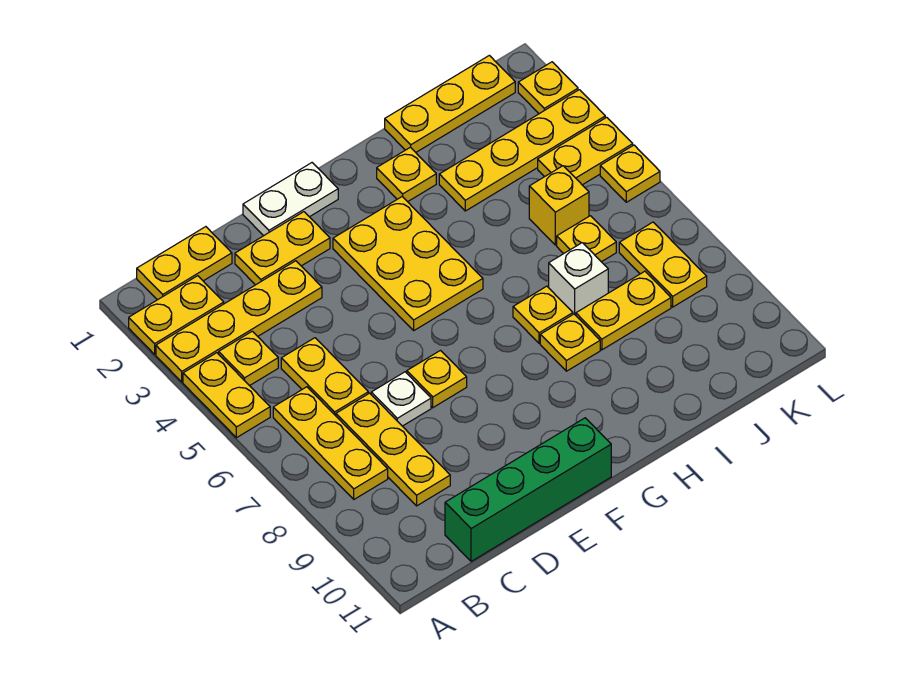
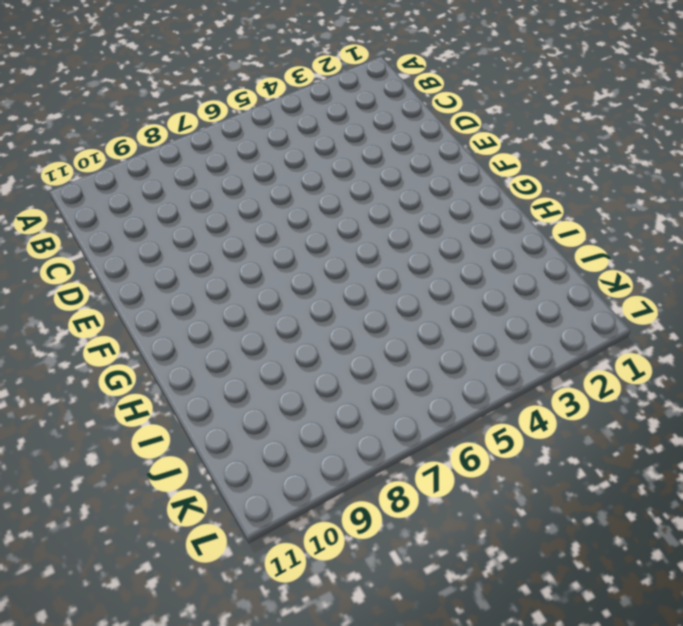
none -> yellow 1x2 plate [129,276,224,354]
none -> yellow 1x4 plate [156,261,322,382]
none -> yellow 1x2 plate [183,353,270,438]

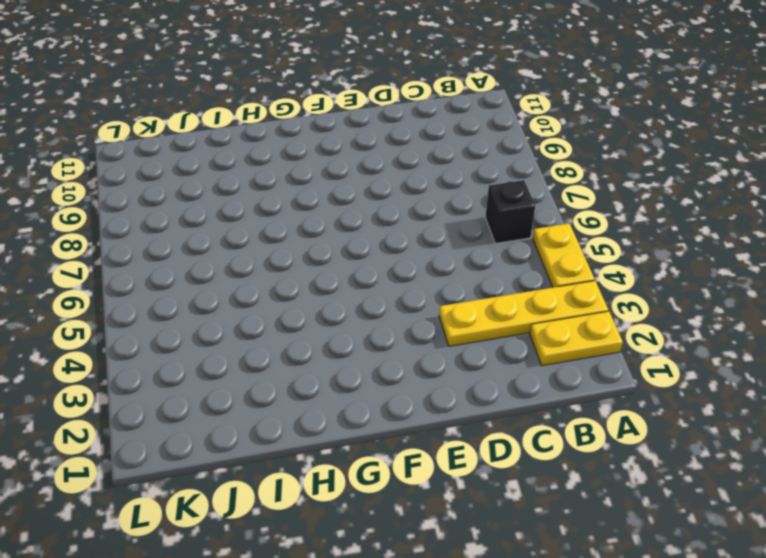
black 1x1 brick [485,180,535,243] -> yellow 1x3 plate [273,387,388,499]
none -> yellow 1x2 plate [137,227,232,300]
none -> yellow 1x1 plate [219,331,278,386]
none -> yellow 1x2 plate [281,338,368,416]

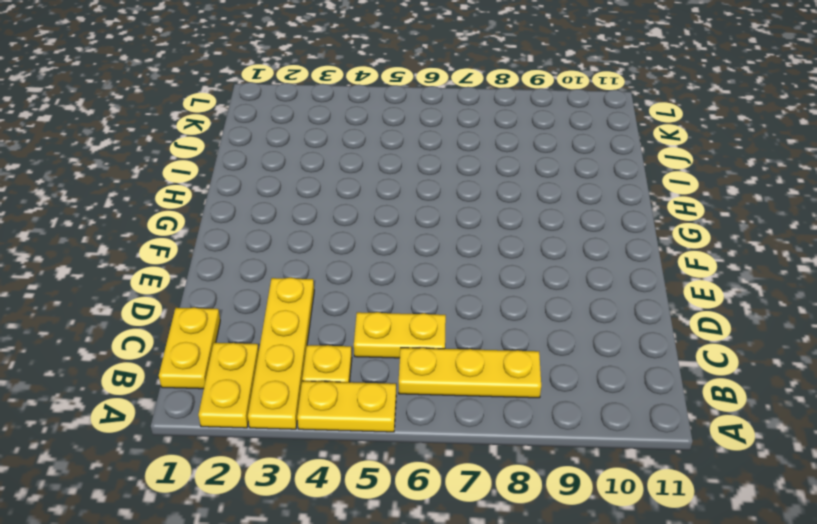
none -> yellow 1x3 plate [336,393,450,506]
none -> green 1x4 brick [445,418,611,561]
none -> yellow 1x2 plate [235,212,330,285]

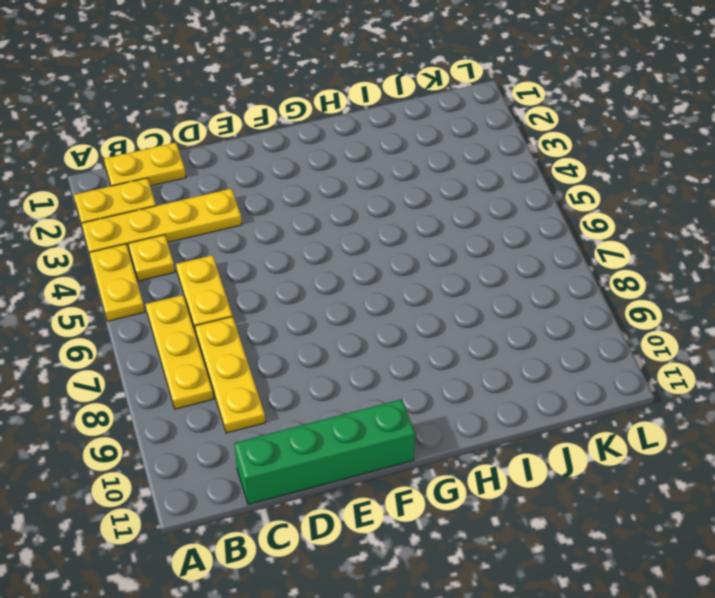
none -> yellow 1x2 plate [235,212,330,285]
none -> white 1x1 plate [371,372,431,426]
none -> white 1x2 plate [243,163,338,236]

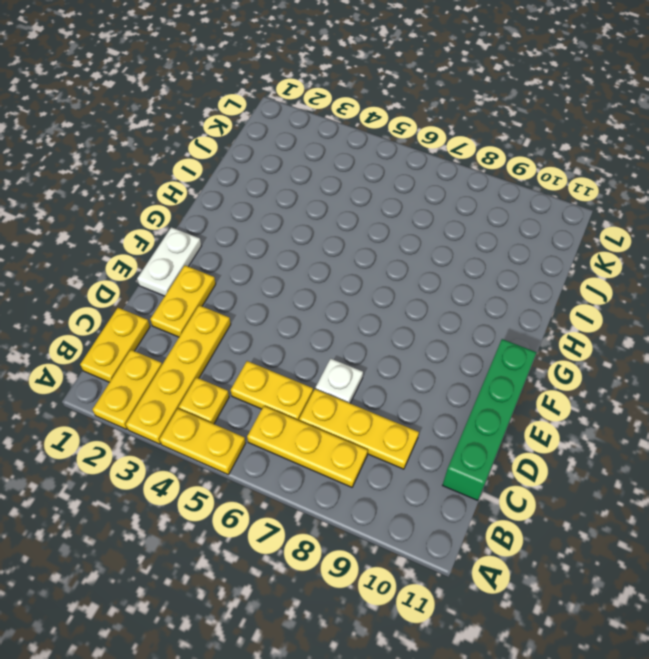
none -> yellow 1x1 plate [407,351,467,408]
none -> yellow 2x3 plate [333,197,483,330]
none -> yellow 1x1 plate [377,147,436,202]

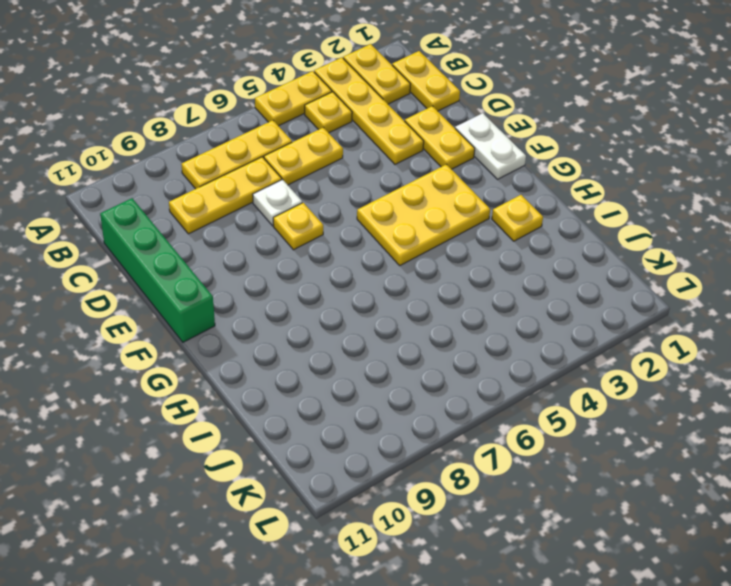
none -> yellow 1x1 plate [513,286,573,343]
none -> yellow 1x1 plate [540,314,600,371]
none -> yellow 1x3 plate [385,55,515,152]

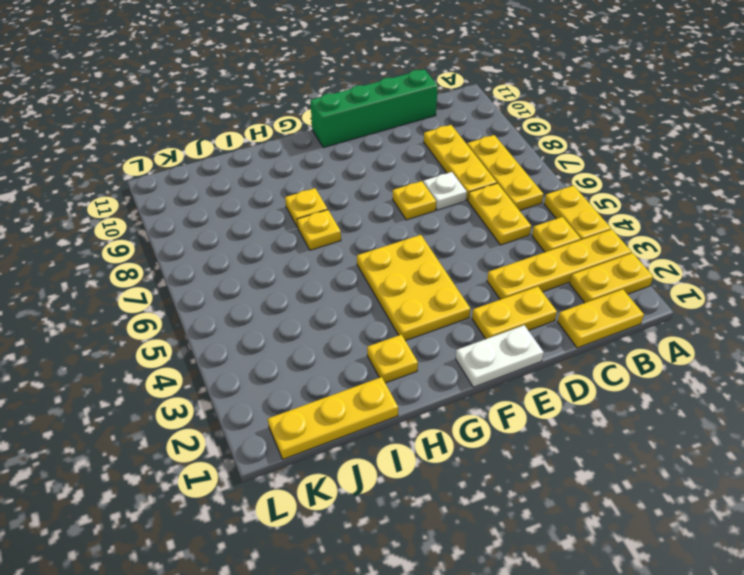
none -> yellow 1x4 plate [439,90,605,211]
none -> white 1x1 brick [549,243,608,315]
none -> yellow 1x2 plate [576,271,671,350]

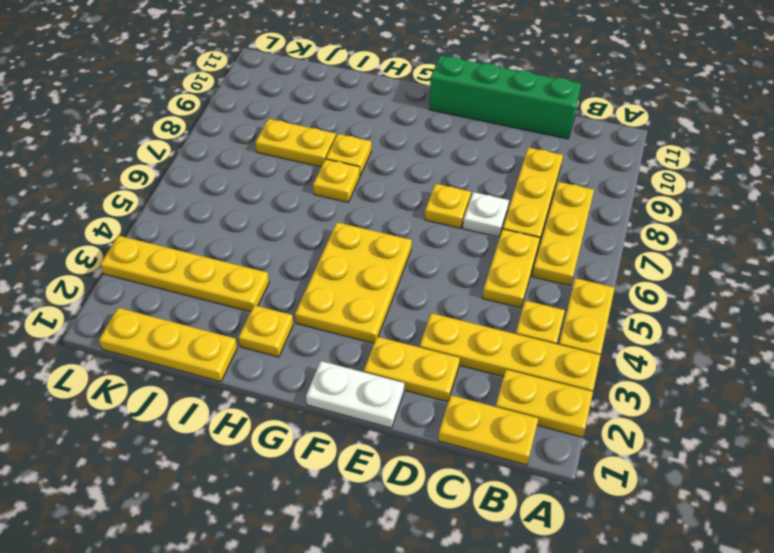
none -> white 1x1 brick [549,243,608,315]
none -> yellow 1x1 brick [529,166,589,245]
none -> yellow 1x1 plate [557,216,616,262]

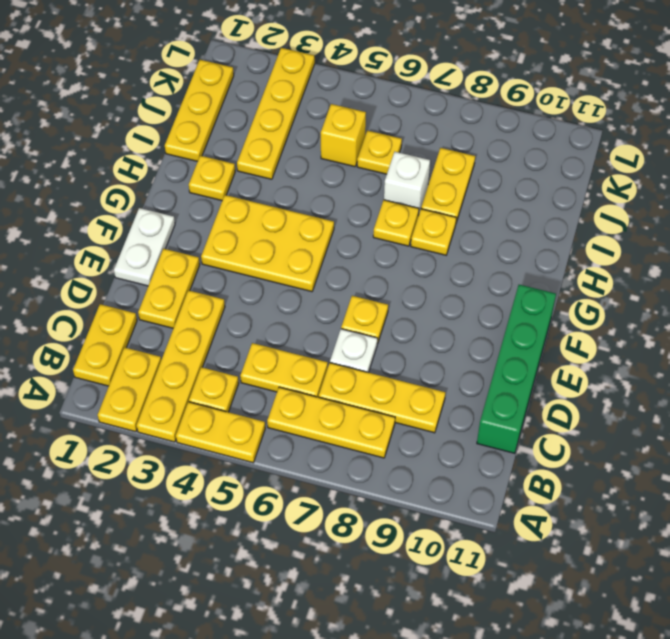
none -> yellow 1x2 plate [538,117,633,185]
none -> yellow 1x2 plate [619,222,707,307]
none -> yellow 1x1 plate [518,62,578,114]

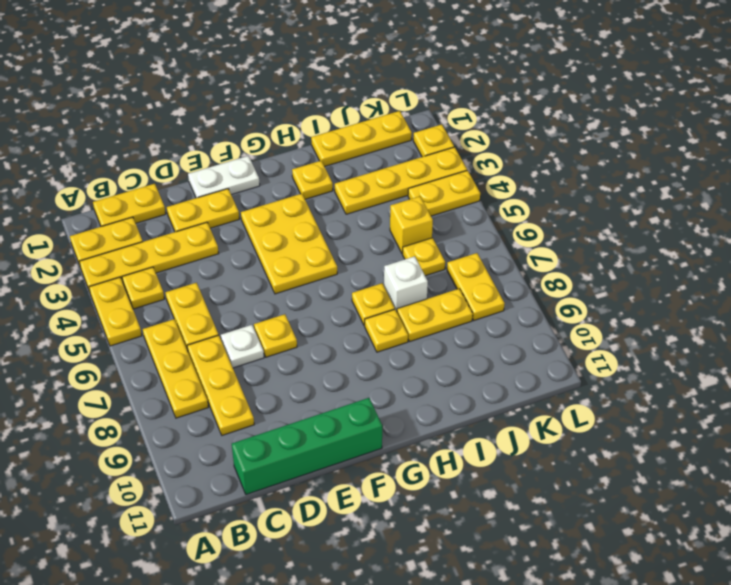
none -> yellow 1x1 plate [600,145,660,202]

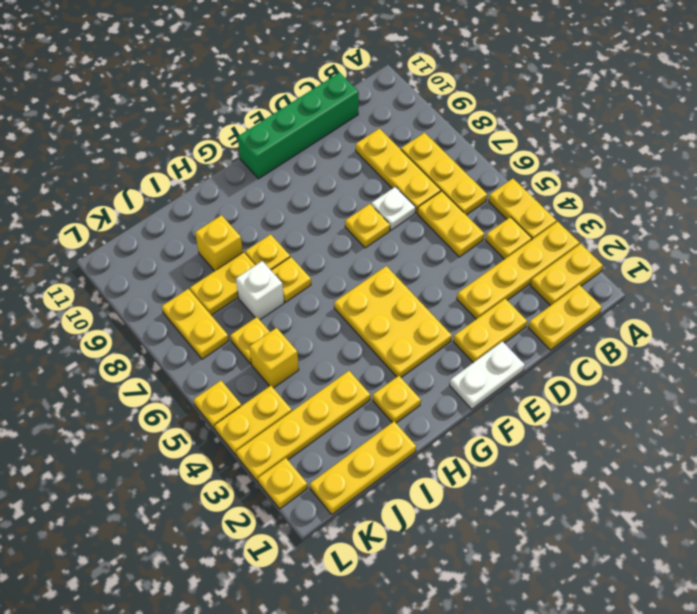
yellow 1x1 brick [195,215,243,271] -> none

